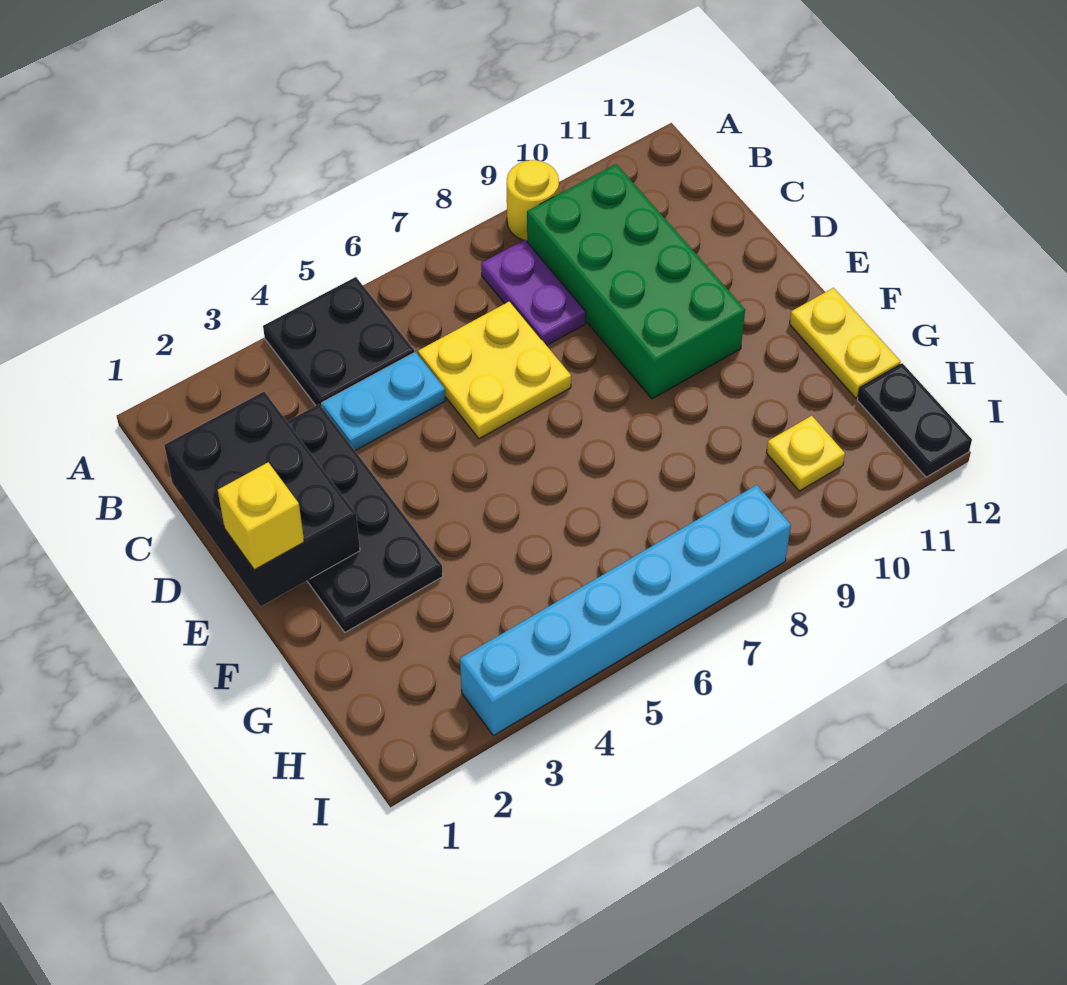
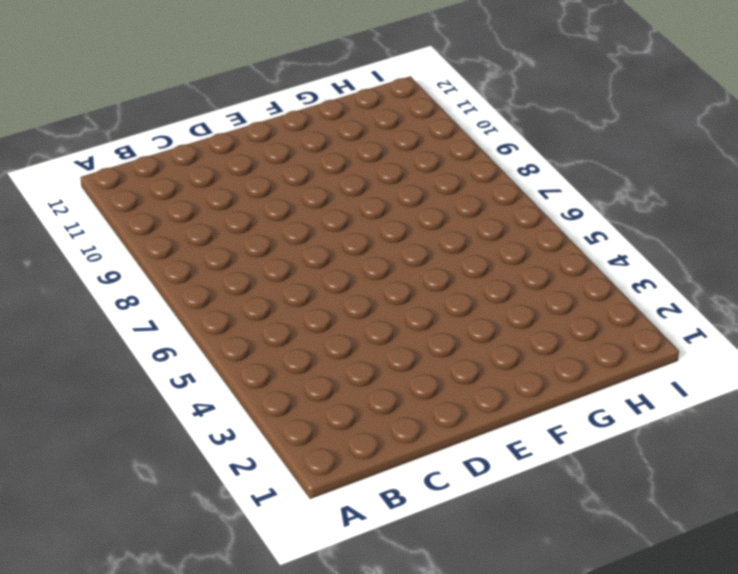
none -> black 2x2 plate [263,277,414,407]
none -> yellow 1x1 round brick [507,160,559,241]
none -> purple 1x2 plate [481,240,586,345]

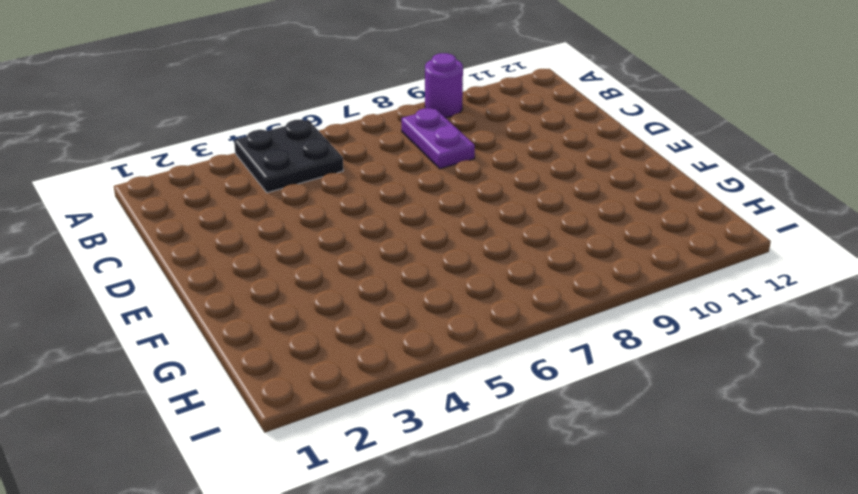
purple 1x1 round brick [425,53,463,117] -> yellow 1x1 round brick [507,160,559,241]
none -> green 2x4 brick [527,164,745,399]
none -> black 2x4 plate [287,404,443,632]
none -> cyan 1x2 plate [322,352,445,451]

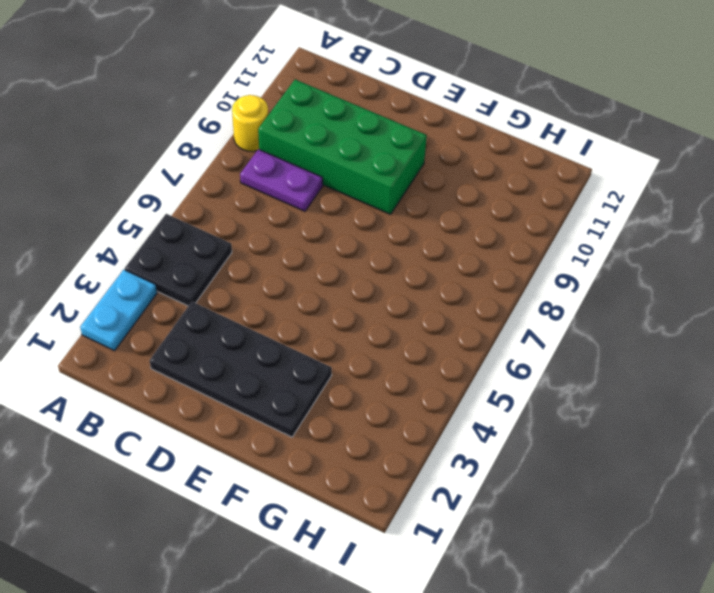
cyan 1x2 plate [80,270,157,351] -> cyan 1x2 plate moved to [322,352,445,451]
none -> yellow 2x2 plate [418,301,571,439]
none -> yellow 1x2 plate [790,288,901,398]
none -> yellow 1x1 plate [766,416,845,491]

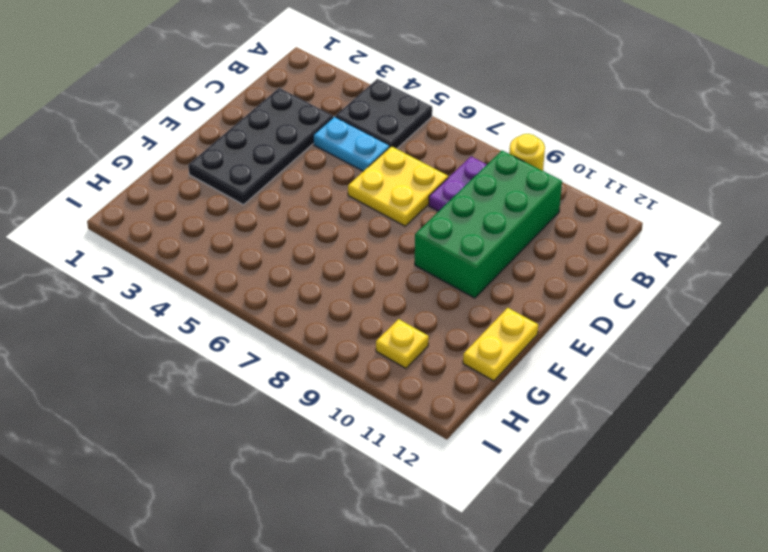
none -> black 1x2 plate [858,363,972,477]
none -> cyan 1x6 brick [460,485,791,736]
none -> black 2x3 brick [164,392,360,606]

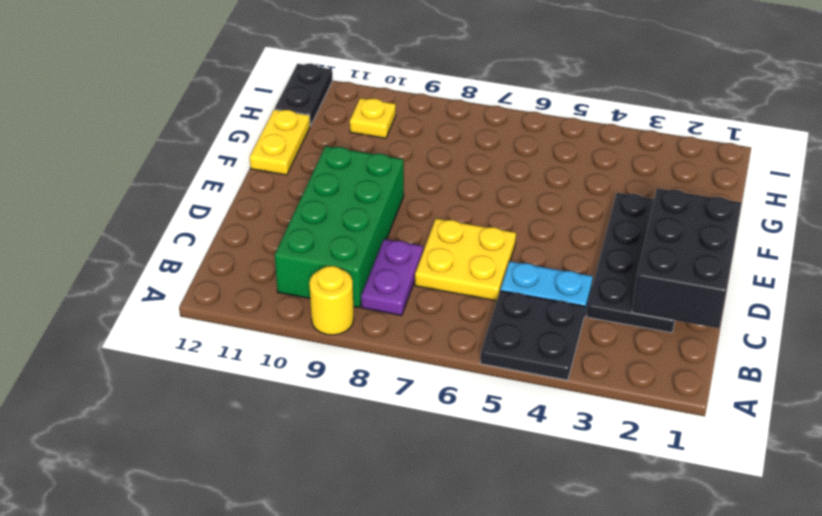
none -> cyan 1x6 brick [460,485,791,736]
none -> yellow 1x1 brick [218,462,304,570]

